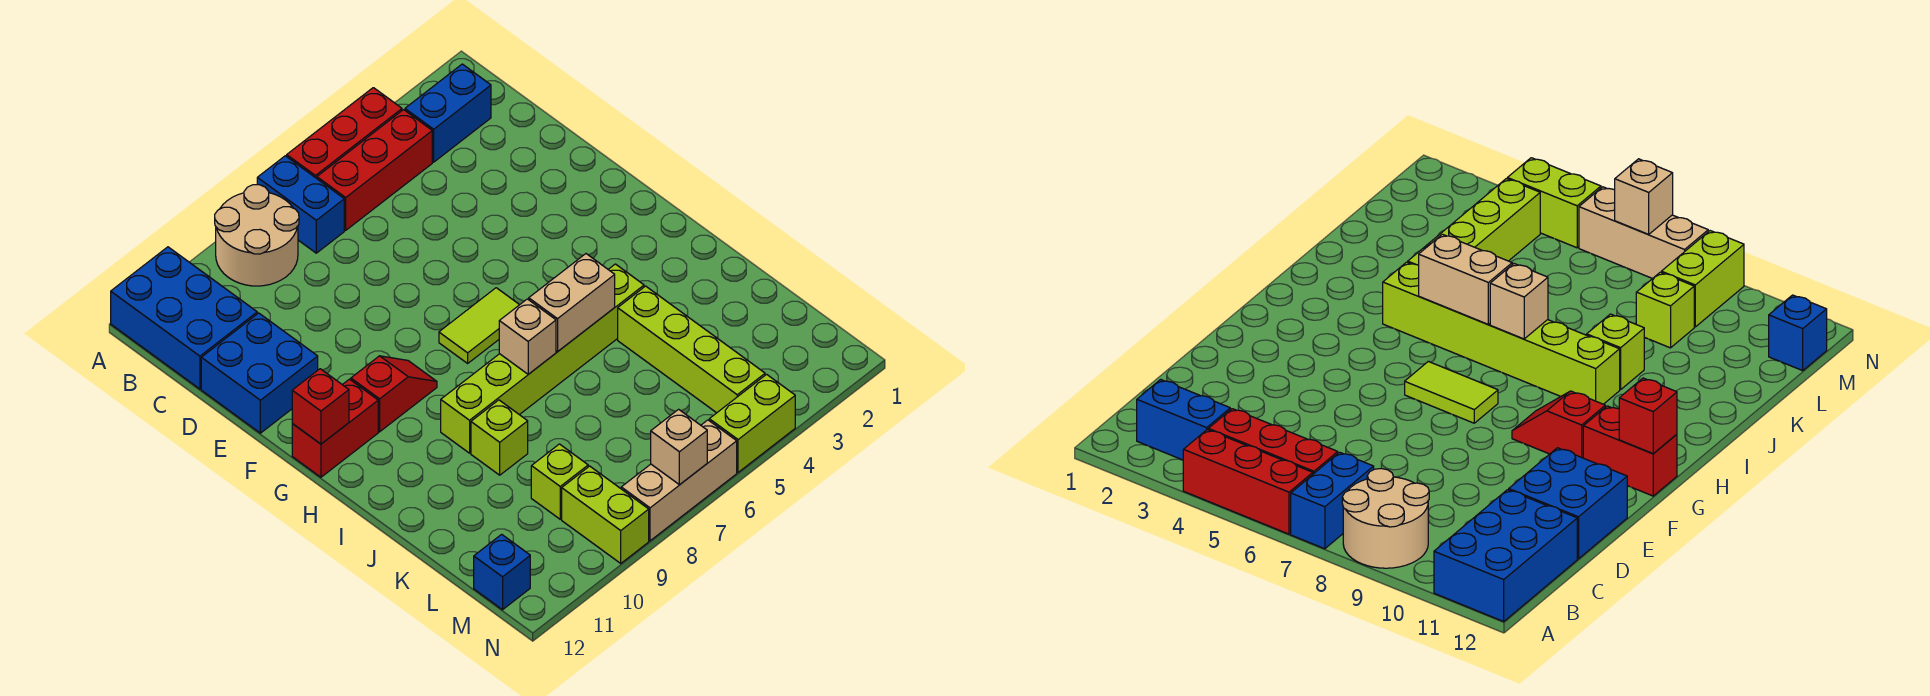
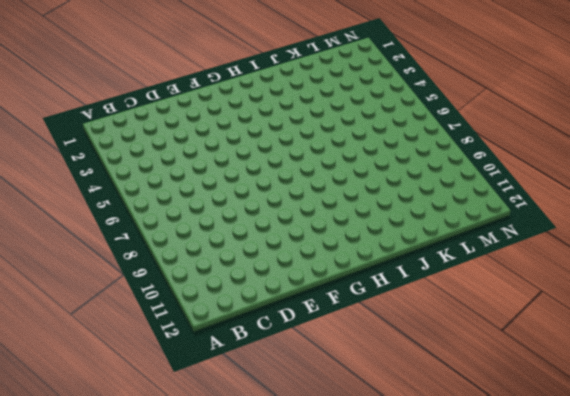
none -> red 1x3 brick [287,88,402,178]
none -> blue 1x2 brick [257,156,344,253]
none -> tan 2x2 round brick [215,185,299,286]

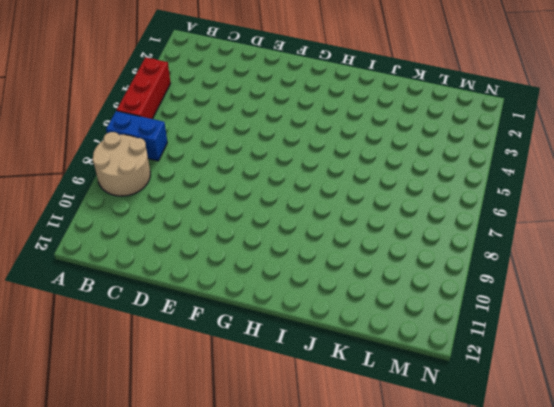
none -> blue 2x3 brick [111,247,257,389]
none -> blue 1x2 brick [405,64,491,162]
none -> red 1x3 brick [317,110,432,230]

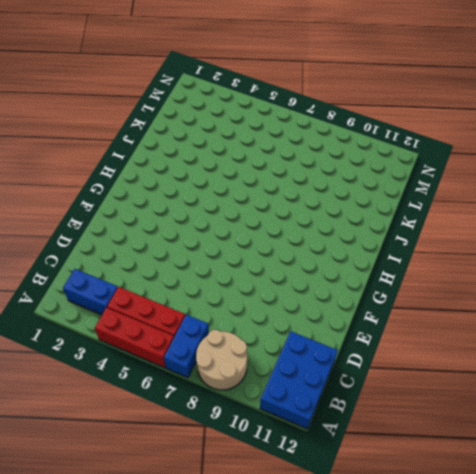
none -> blue 2x2 brick [201,313,318,433]
none -> lime 1x2 tile [439,288,519,363]
none -> red 1x2 slope [351,356,437,432]

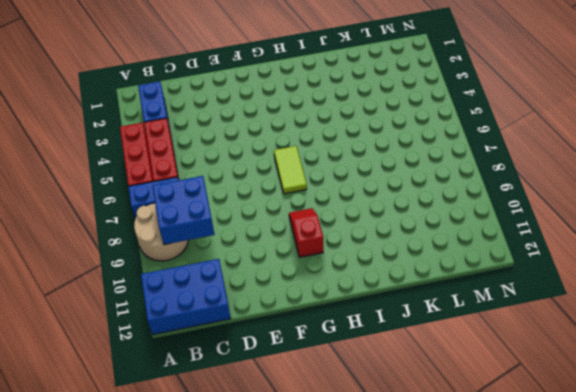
blue 2x2 brick [153,176,215,245] -> blue 2x2 brick moved to [201,313,318,433]
none -> red 1x2 brick [292,379,378,477]
none -> lime 1x6 brick [441,264,644,453]
none -> lime 1x4 brick [618,286,765,413]

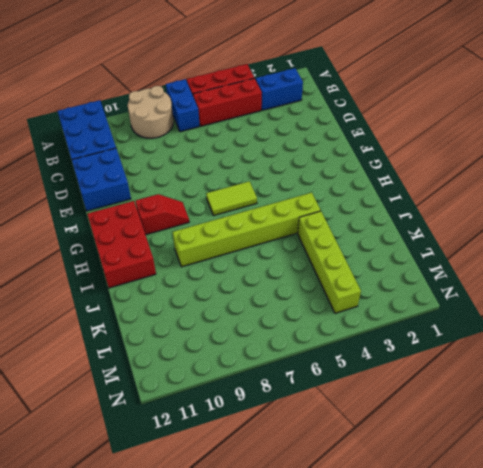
red 2x3 brick [87,201,156,288] -> red 1x2 brick [292,379,378,477]
none -> lime 1x1 brick [471,400,528,475]
none -> lime 1x1 brick [531,444,588,519]
none -> lime 1x2 brick [562,466,649,563]

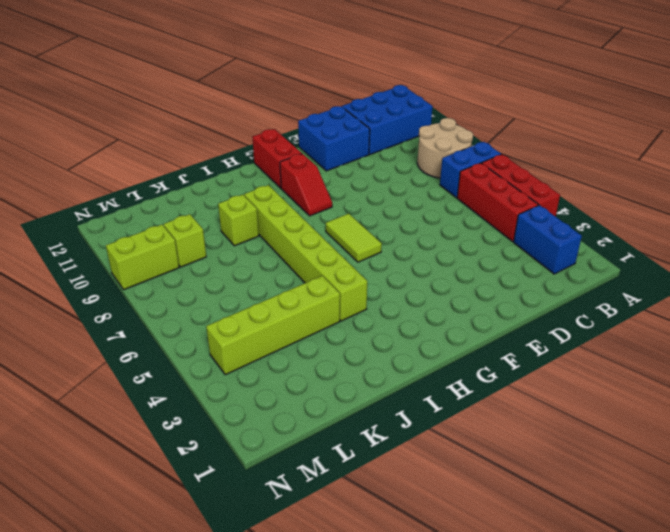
none -> blue 1x1 brick [474,534,530,610]
none -> lime 1x2 brick [709,374,795,472]
none -> tan 1x3 brick [621,420,737,541]

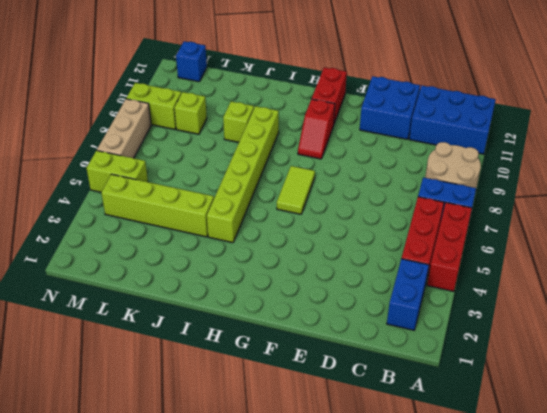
lime 1x2 brick [86,151,148,192] -> lime 1x2 brick turned to [709,374,795,472]
none -> red 1x1 brick [292,369,349,444]
none -> tan 1x2 brick [529,254,615,352]
none -> tan 1x1 brick [499,299,556,374]

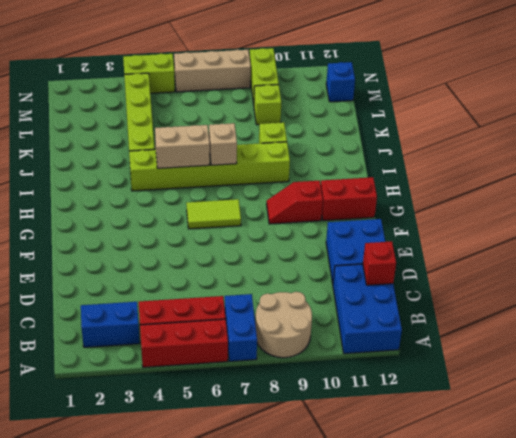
red 1x1 brick [363,241,396,285] -> red 1x1 brick moved to [292,369,349,444]
none -> tan 1x1 brick [651,409,707,485]

